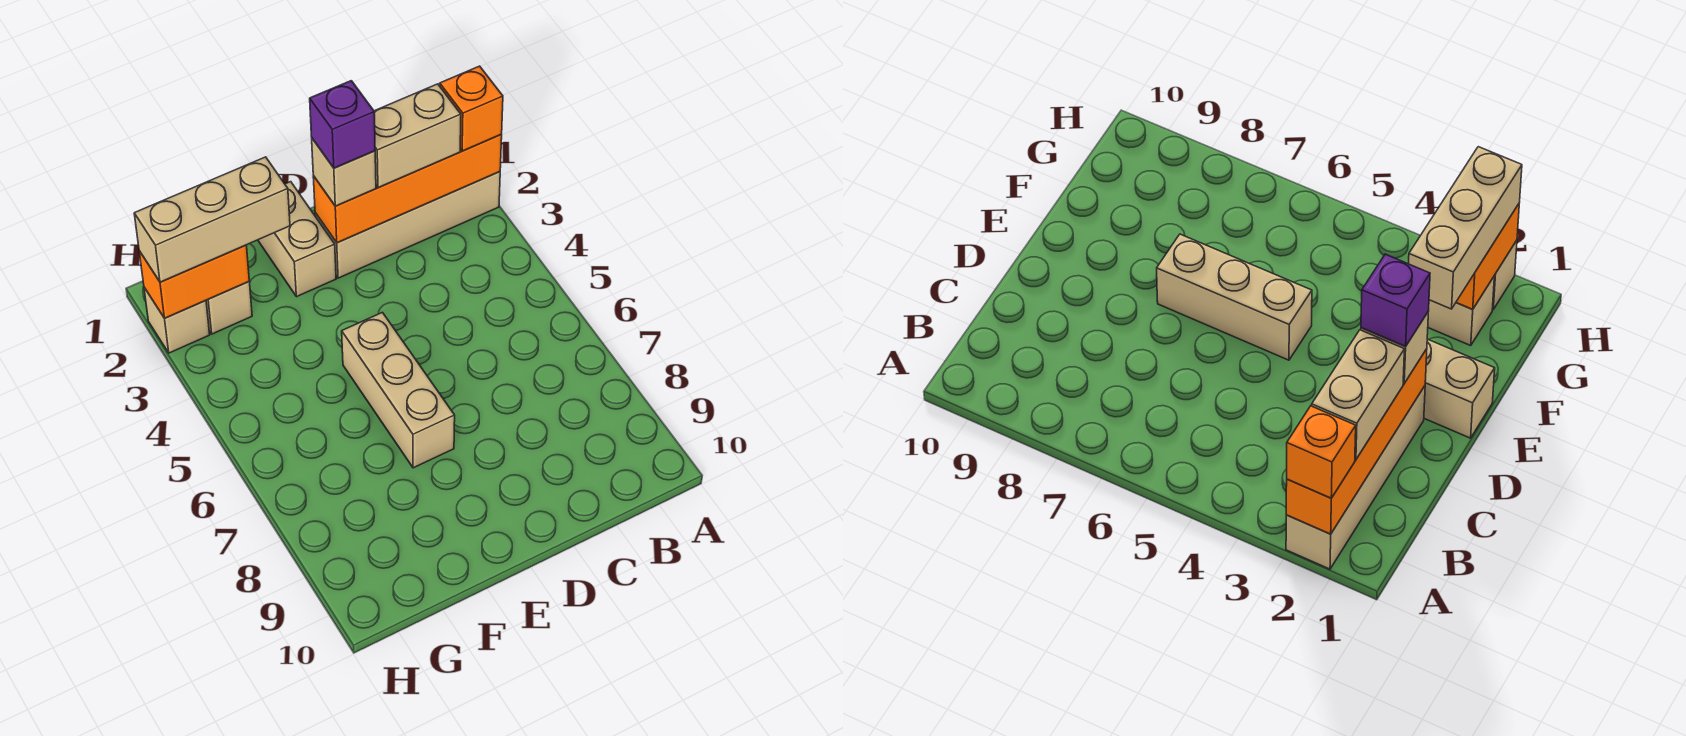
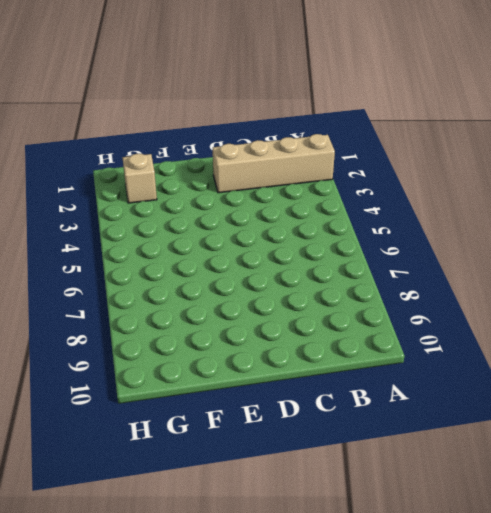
none -> tan 1x2 brick [258,182,336,297]
none -> tan 1x3 brick [342,312,455,468]
none -> tan 1x1 brick [144,288,210,353]

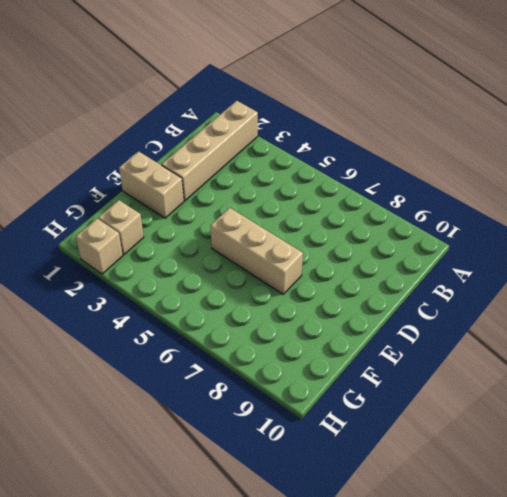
none -> orange 1x4 brick [313,135,502,243]
none -> orange 1x2 brick [139,245,249,318]
none -> orange 1x1 brick [440,66,503,151]

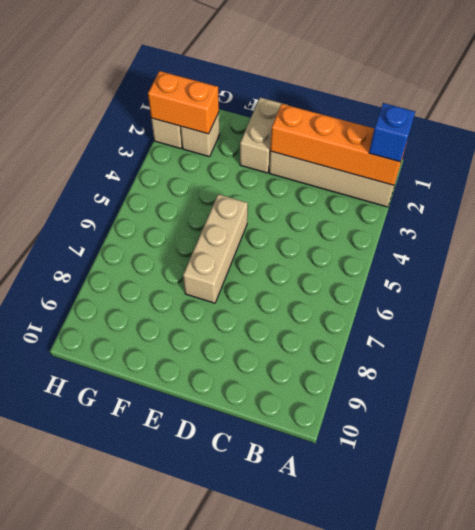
blue 1x1 brick [369,103,415,162] -> orange 1x1 brick [440,66,503,151]
none -> tan 1x2 brick [374,84,461,188]
none -> tan 1x1 brick [312,139,376,206]
none -> tan 1x3 brick [134,157,290,282]

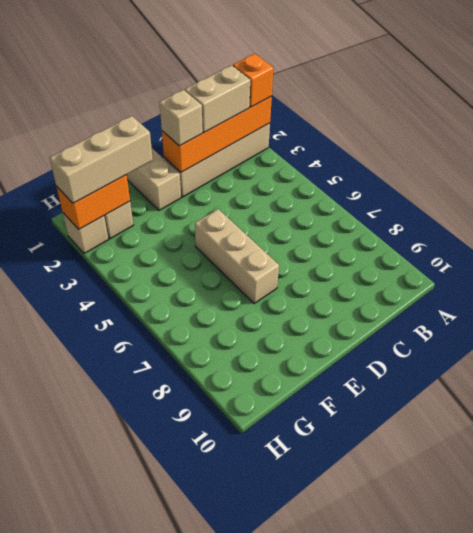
none -> purple 1x1 brick [310,81,375,168]

